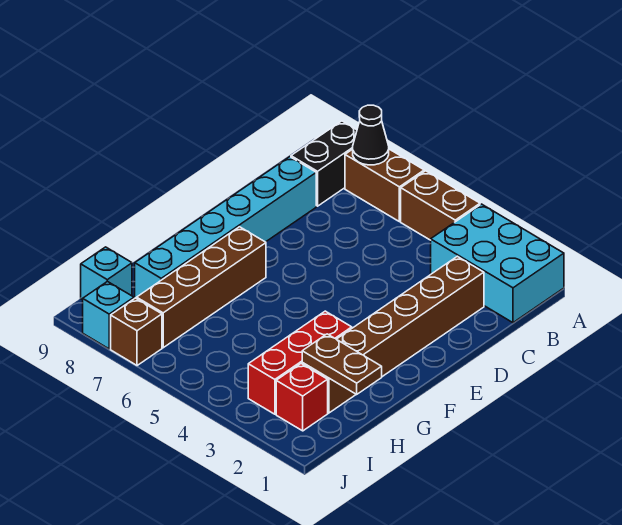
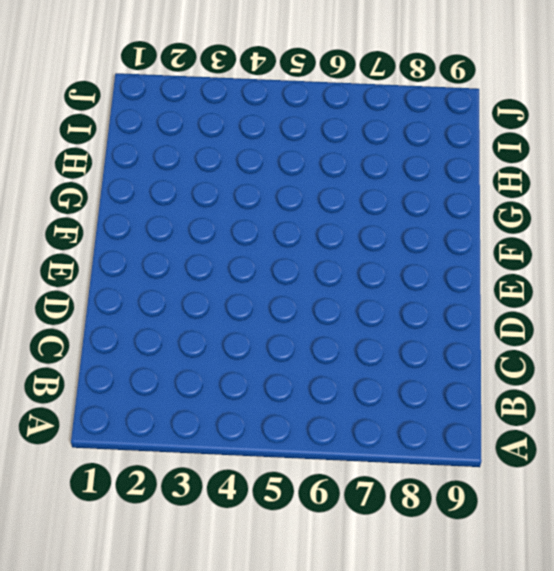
none -> cyan 2x3 brick [431,204,564,323]
none -> brown 1x2 brick [401,171,480,240]
none -> brown 1x2 brick [345,149,424,222]

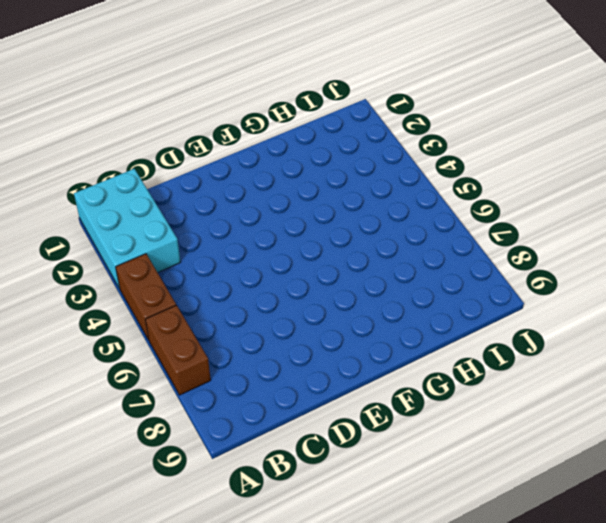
none -> black 1x2 brick [291,121,357,206]
none -> brown 1x6 brick [302,256,484,413]
none -> cyan 1x6 brick [135,157,316,299]

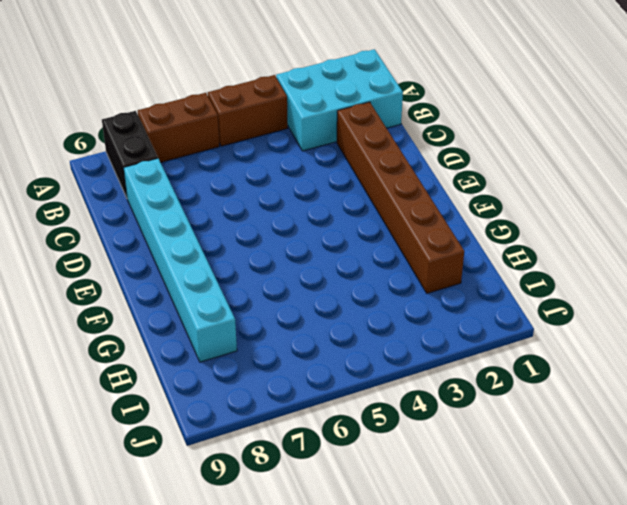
none -> brown 1x4 brick [137,227,266,348]
none -> red 1x3 brick [248,311,352,414]
none -> red 1x1 brick [276,364,328,431]

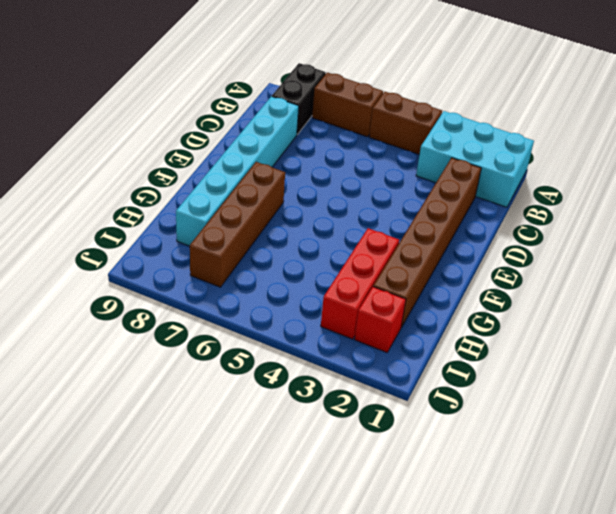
none -> cyan 1x1 brick [81,247,132,300]
none -> brown 1x1 brick [111,298,162,366]
none -> cyan 1x1 brick [83,281,134,349]

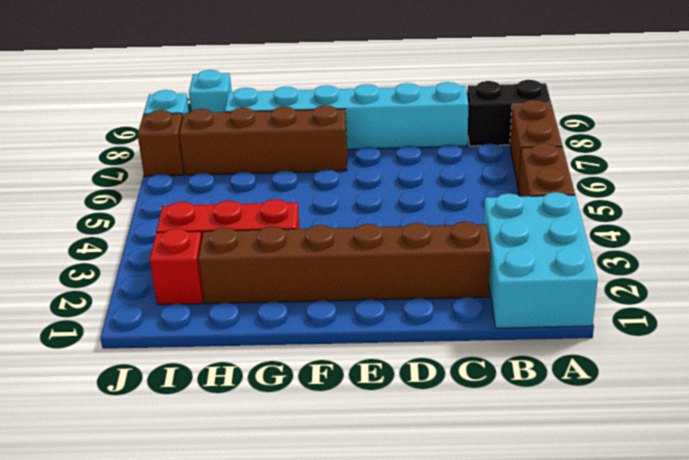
none -> black 1x1 cone [353,105,389,165]
none -> brown 1x2 plate [302,334,382,395]

